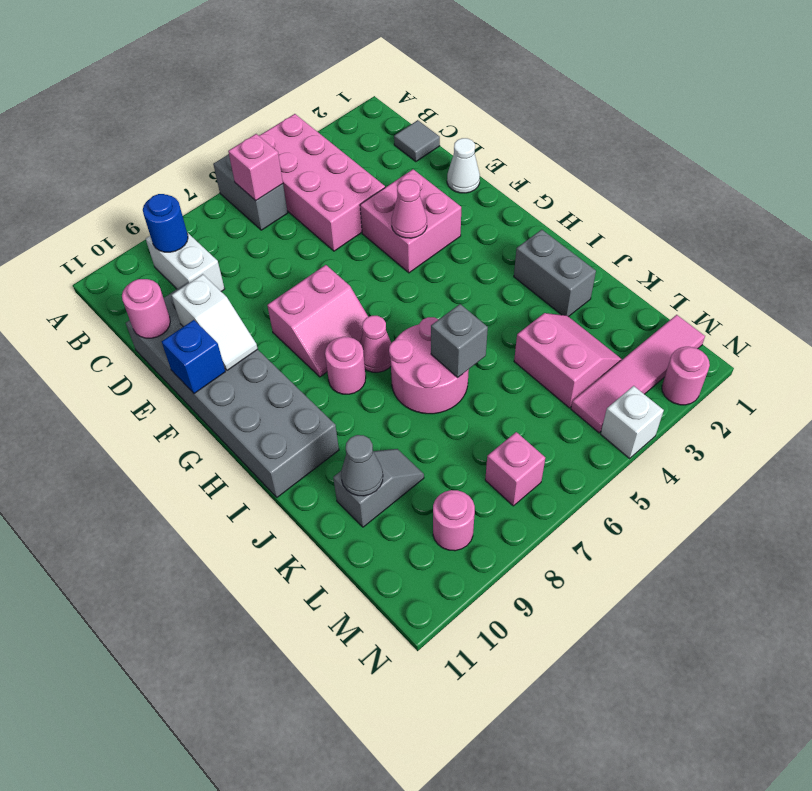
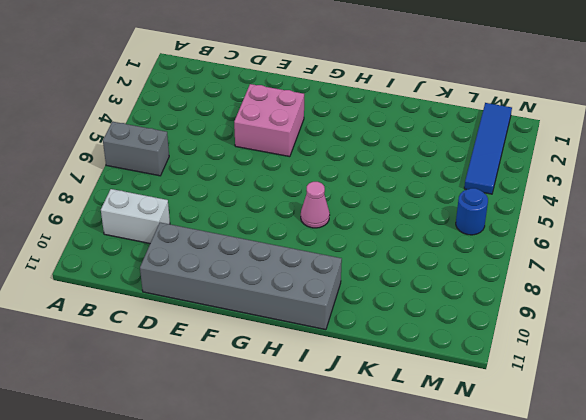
blue 1x4 tile [464,103,512,194] -> pink 1x4 tile [571,315,705,433]
blue 1x1 round brick [456,188,488,235] -> blue 1x1 round brick moved to [143,194,188,252]
none -> pink 2x4 brick [259,114,385,251]
none -> grey 1x1 tile [394,120,440,162]
none -> white 1x1 cone [447,138,480,193]

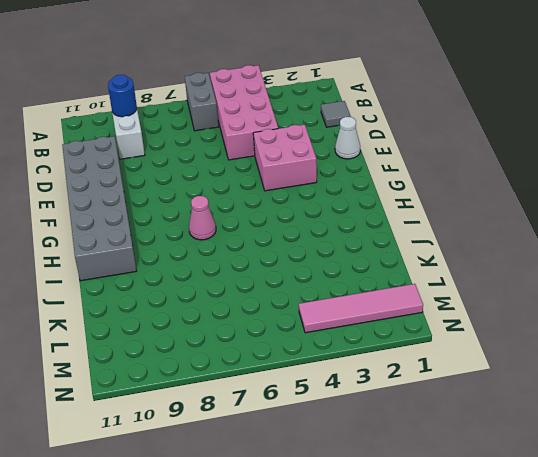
none -> pink 2x2 slope [267,265,368,377]
none -> pink 1x1 round brick [325,337,366,394]
none -> grey 1x2 brick [514,230,596,317]

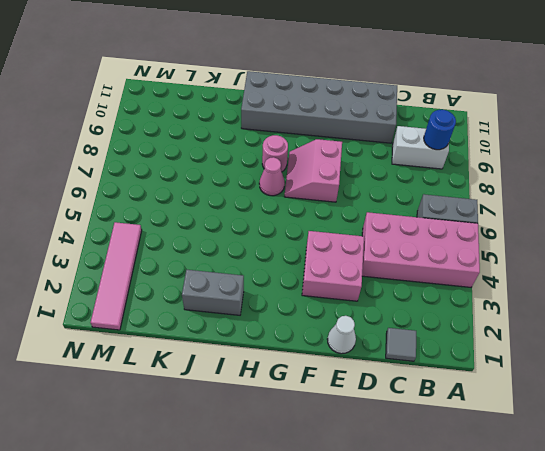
none -> pink 2x2 round brick [389,317,469,414]
none -> pink 2x2 slope [514,313,622,408]
none -> grey 1x2 slope [333,449,424,527]

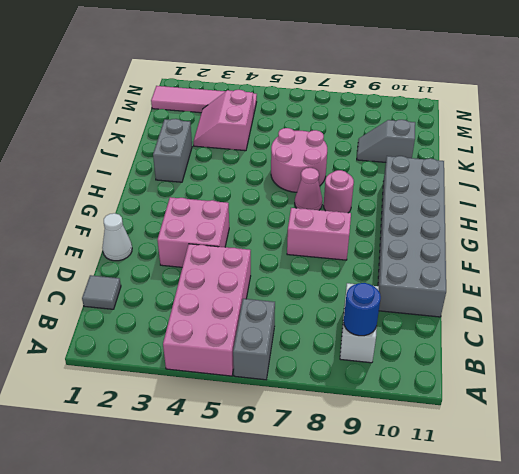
none -> pink 1x1 brick [485,432,545,506]
none -> pink 1x1 round brick [433,490,475,551]
none -> pink 1x1 round brick [662,347,710,405]

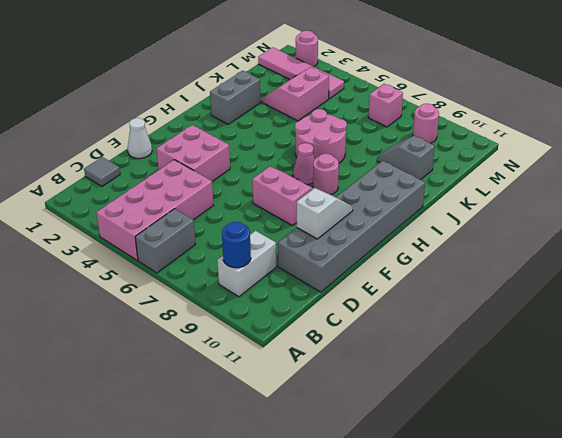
none -> white 1x1 brick [601,386,664,458]
none -> pink 1x1 brick [228,134,283,201]
none -> pink 1x1 round brick [122,279,170,338]

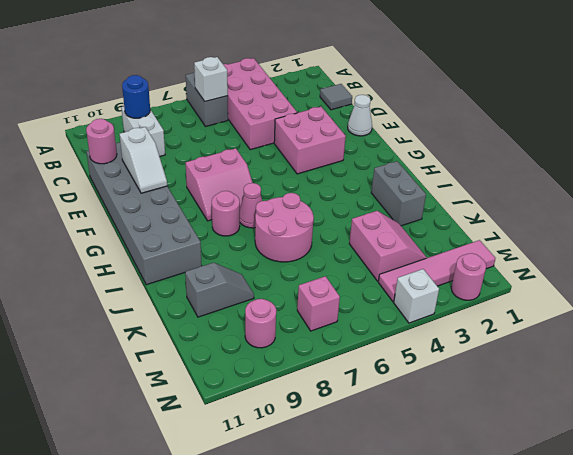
white 1x1 brick [194,57,228,101] -> pink 1x1 brick [228,134,283,201]
none -> pink 1x1 cone [392,180,427,238]
none -> blue 1x1 brick [162,320,225,394]
none -> grey 1x1 brick [431,304,488,378]

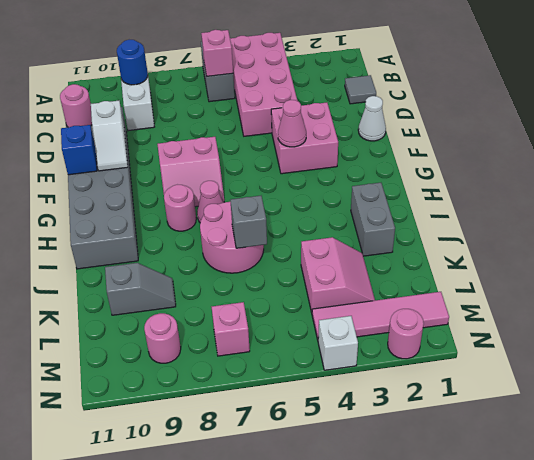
none -> grey 1x1 cone [341,435,383,496]

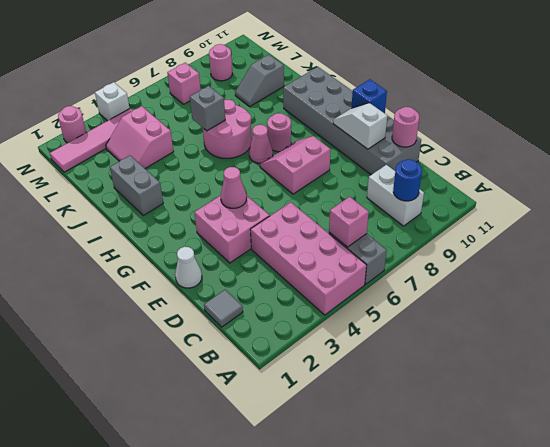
none -> grey 1x1 cone [341,435,383,496]

